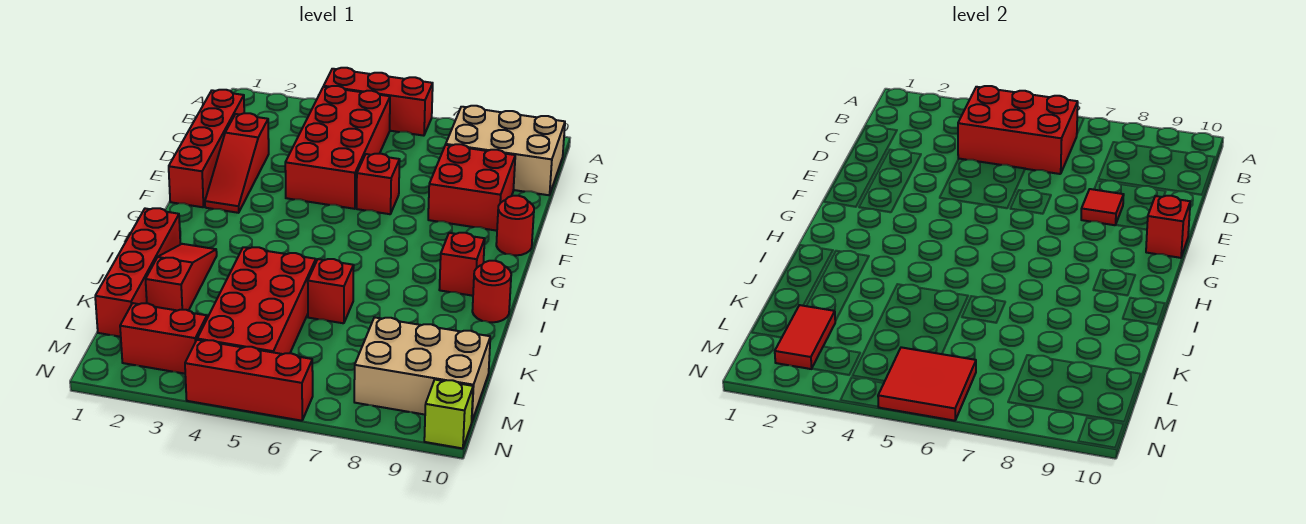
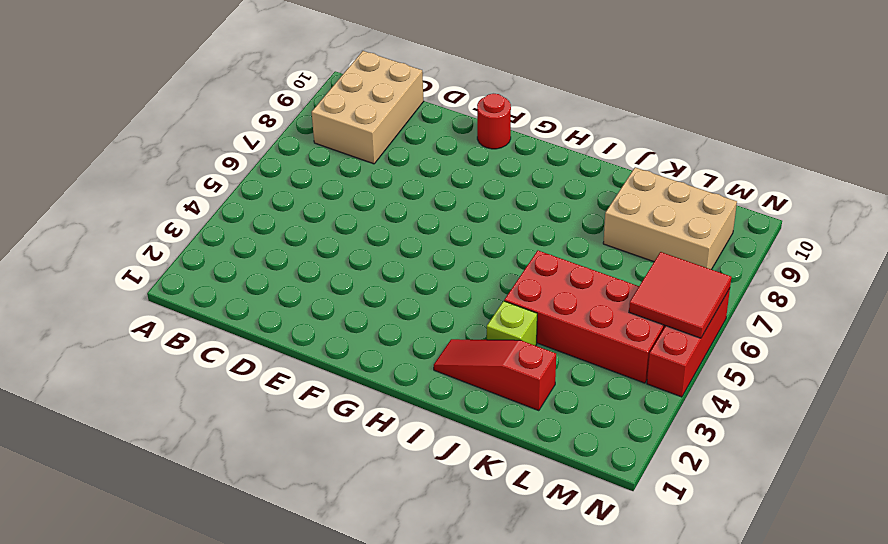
lime 1x1 brick [487,301,537,346] -> lime 1x1 brick moved to [424,380,473,448]
tan 2x3 brick [603,167,737,269] -> tan 2x3 brick turned to [354,317,490,421]
none -> red 1x3 brick [324,68,433,136]
none -> red 2x4 brick [285,86,390,209]
none -> red 1x4 brick [169,90,244,207]

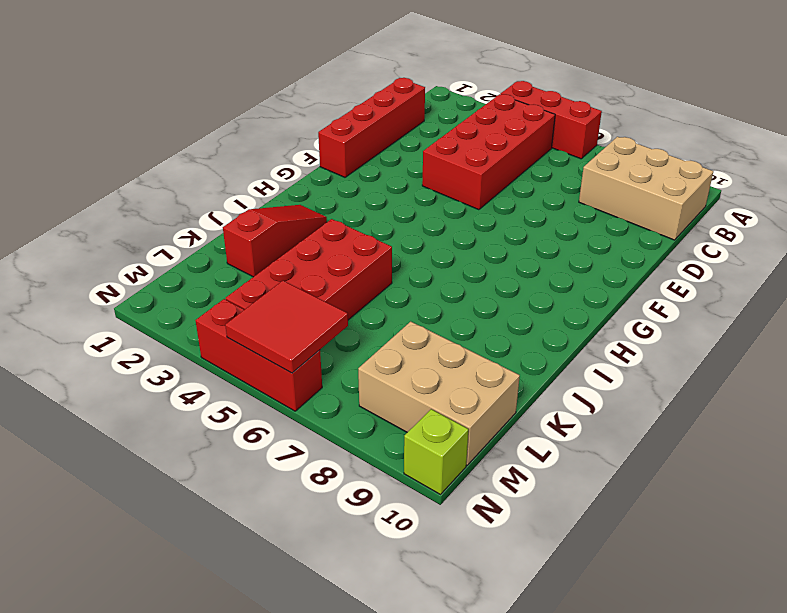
none -> red 1x3 slope [205,113,269,213]
none -> red 2x2 brick [428,144,515,231]
none -> red 1x1 brick [357,154,400,214]

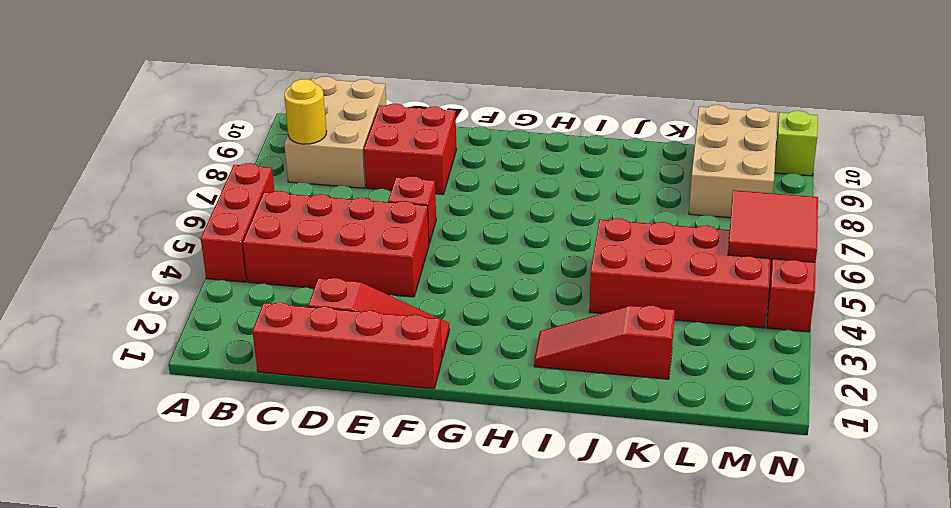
yellow 1x1 round brick [284,79,327,144] -> none
none -> red 1x1 round brick [496,196,534,256]
none -> red 1x1 brick [439,233,485,296]
none -> red 1x4 brick [95,208,180,337]

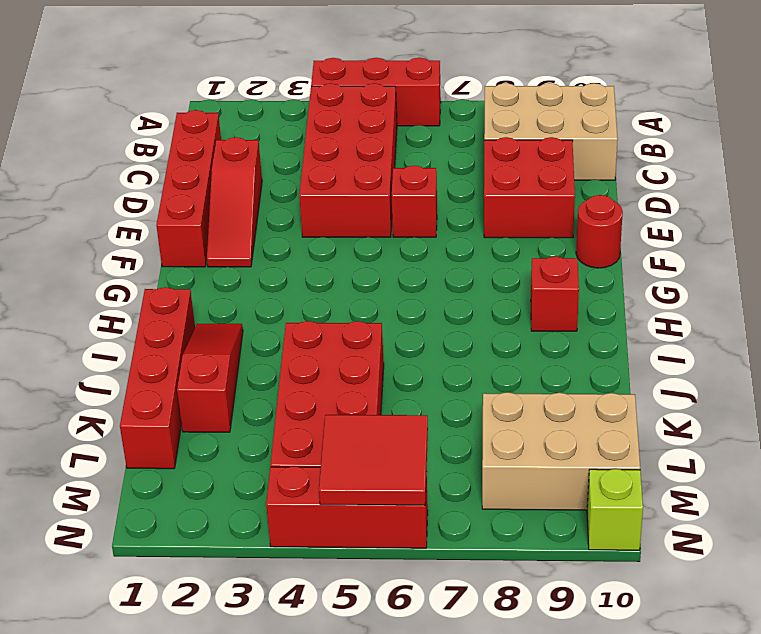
none -> red 1x1 round brick [472,261,511,322]
none -> red 1x1 brick [308,259,354,323]
none -> red 1x2 brick [120,303,207,374]

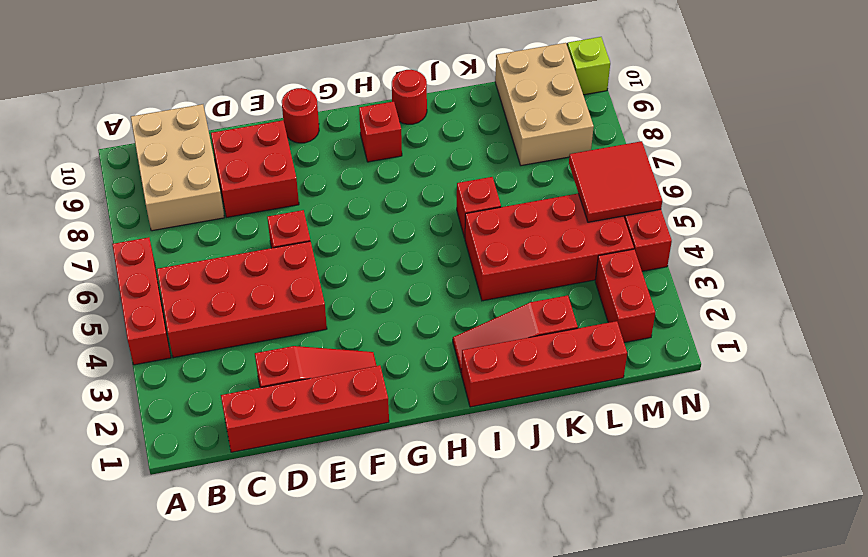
none -> red 2x3 brick [958,86,1078,174]
none -> red 1x1 tile [1081,189,1124,225]
none -> red 1x1 brick [1146,196,1190,258]

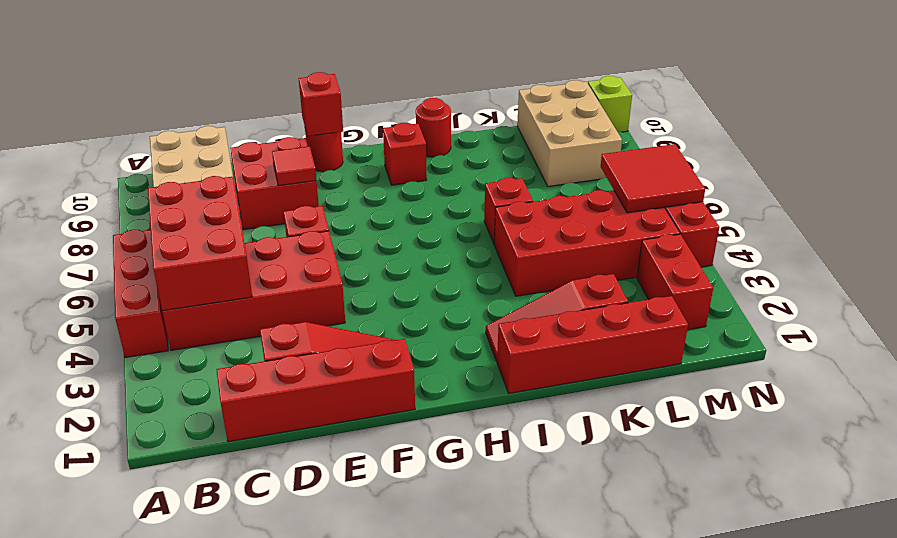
none -> red 1x2 tile [775,305,835,369]

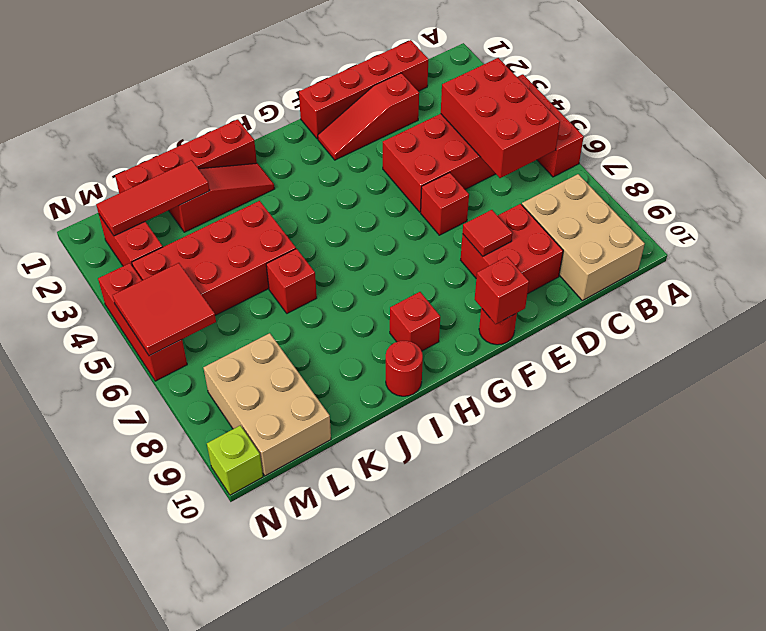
red 1x3 tile [96,160,210,236] -> red 1x2 tile [775,305,835,369]

